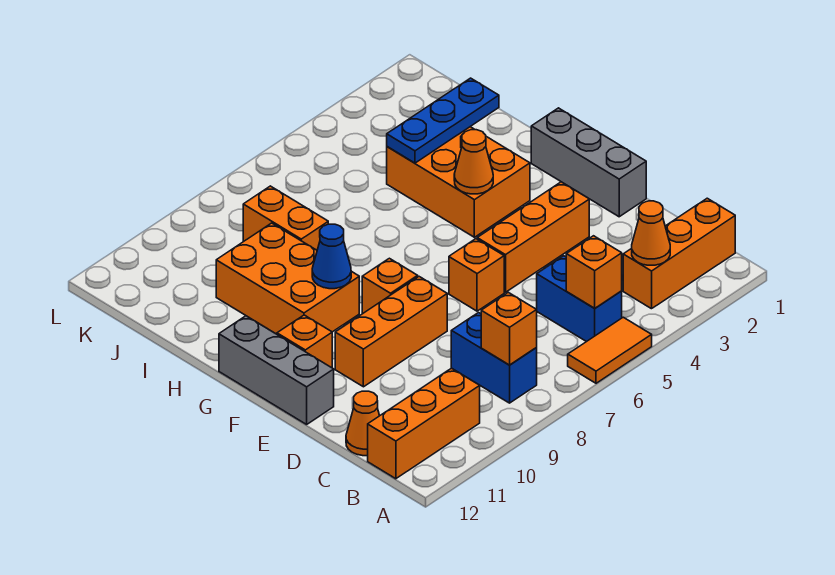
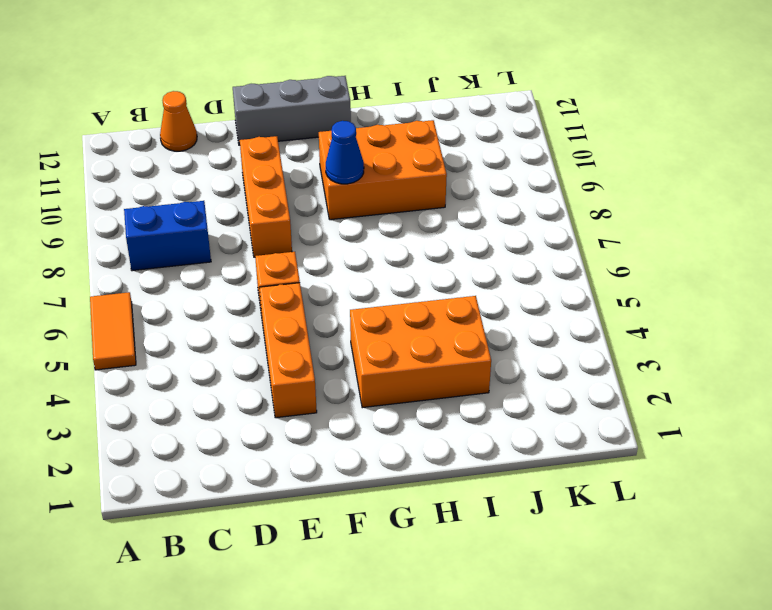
none -> orange 1x3 brick [623,198,735,309]
none -> blue 1x2 brick [536,256,622,342]
none -> orange 1x3 brick [368,368,480,479]

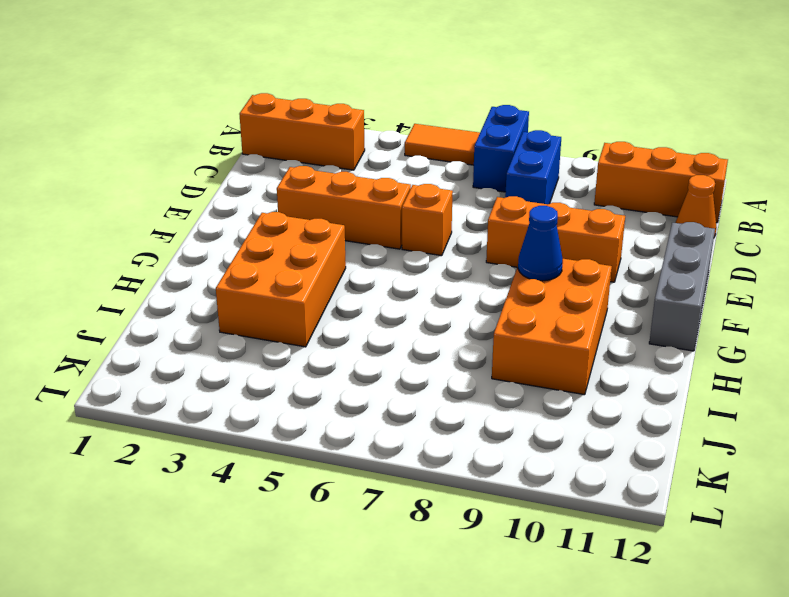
blue 1x2 brick [473,105,529,192] -> blue 1x2 brick moved to [536,256,622,342]
none -> grey 1x3 brick [531,108,646,217]
none -> orange 1x1 brick [362,258,418,314]
none -> orange 1x1 brick [277,315,332,368]

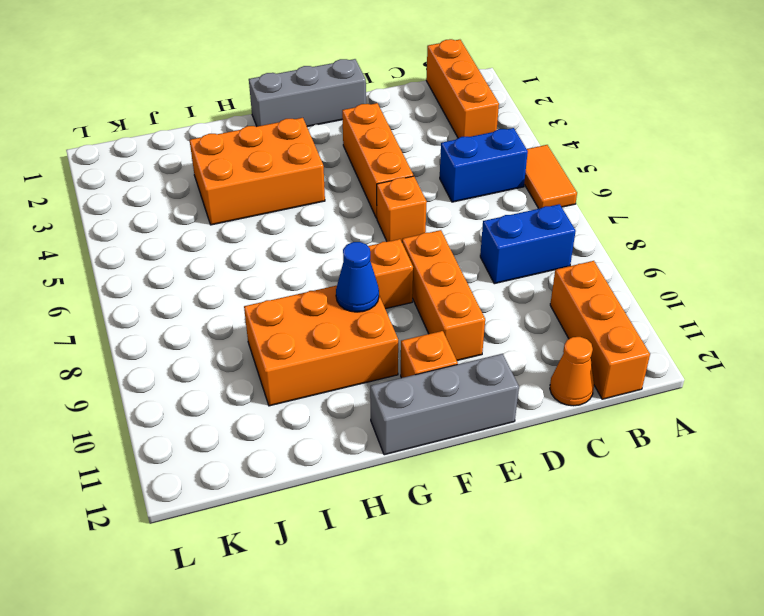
none -> orange 1x2 brick [243,186,328,250]
none -> orange 1x1 cone [632,201,670,265]
none -> orange 1x1 brick [566,236,622,308]

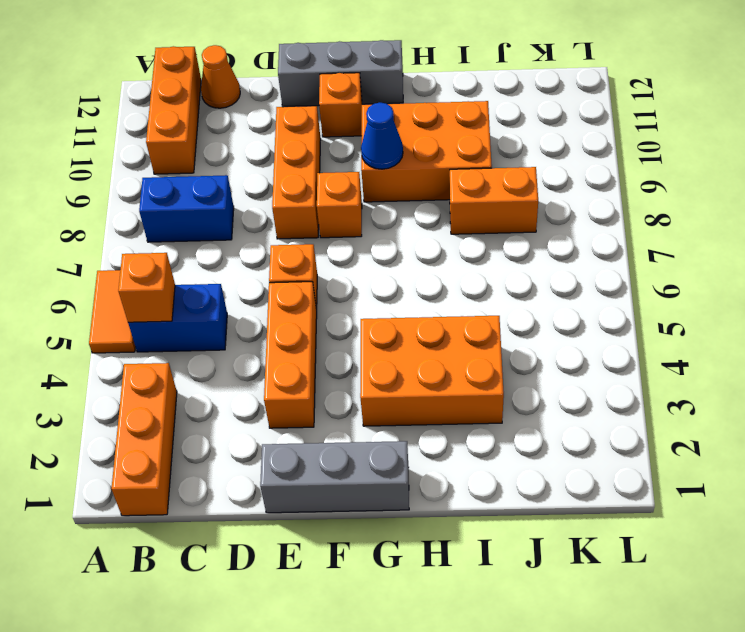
none -> orange 1x1 cone [632,201,670,265]
none -> orange 1x1 brick [481,292,537,365]
none -> orange 1x1 cone [454,130,493,194]

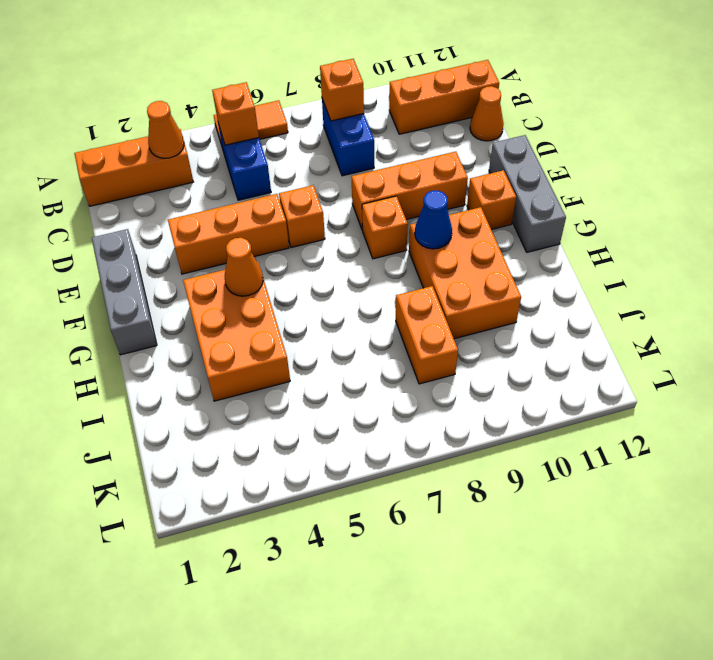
none -> blue 1x3 plate [387,78,499,163]

